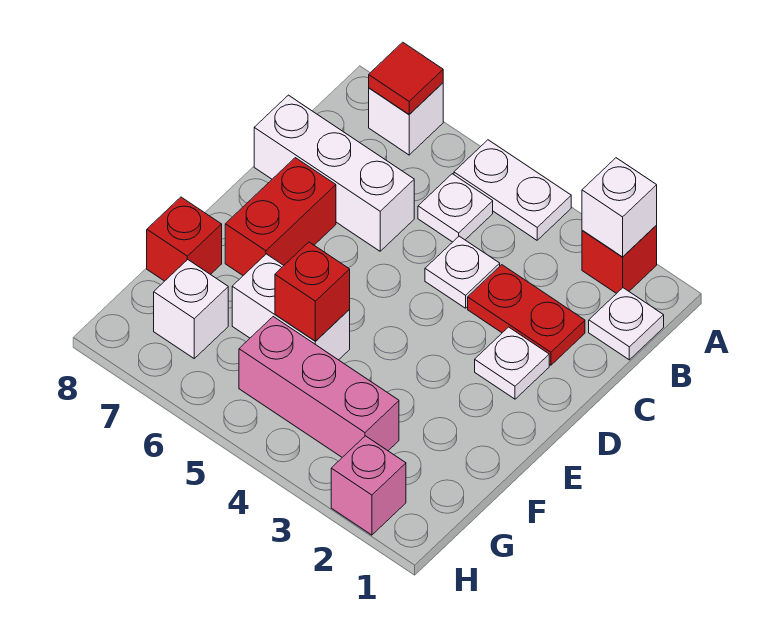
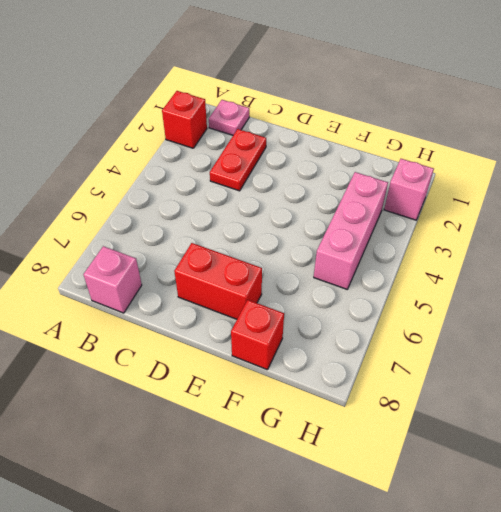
pink 1x1 plate [209,100,249,135] -> white 1x1 plate [589,288,664,360]
pink 1x1 brick [83,246,142,313] -> none
none -> white 1x2 plate [454,140,571,240]
none -> white 1x1 brick [369,83,443,155]
none -> white 1x1 plate [418,174,493,242]

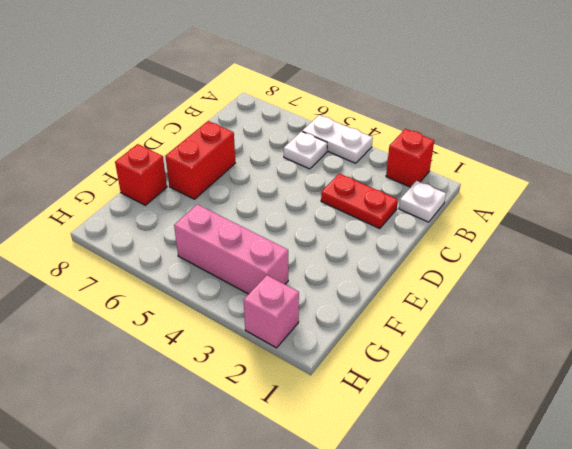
none -> white 1x1 brick [369,83,443,155]
none -> white 1x1 plate [425,236,500,308]
none -> white 1x3 brick [254,95,414,251]

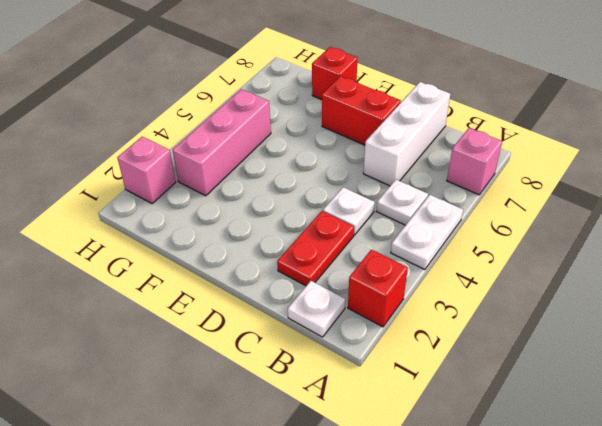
pink 1x1 brick [447,128,502,195] -> white 1x1 brick [369,83,443,155]
none -> white 1x1 plate [475,327,549,399]
none -> white 1x2 brick [232,254,350,360]
none -> white 1x1 brick [154,260,228,358]

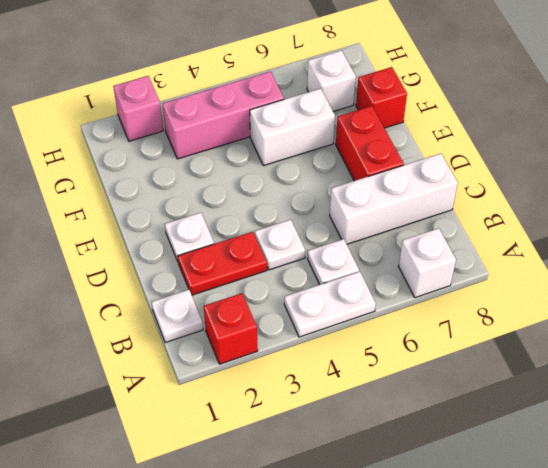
none -> white 1x1 brick [582,158,657,257]
none -> red 1x1 tile [369,42,443,114]
none -> red 1x1 brick [275,242,350,341]

